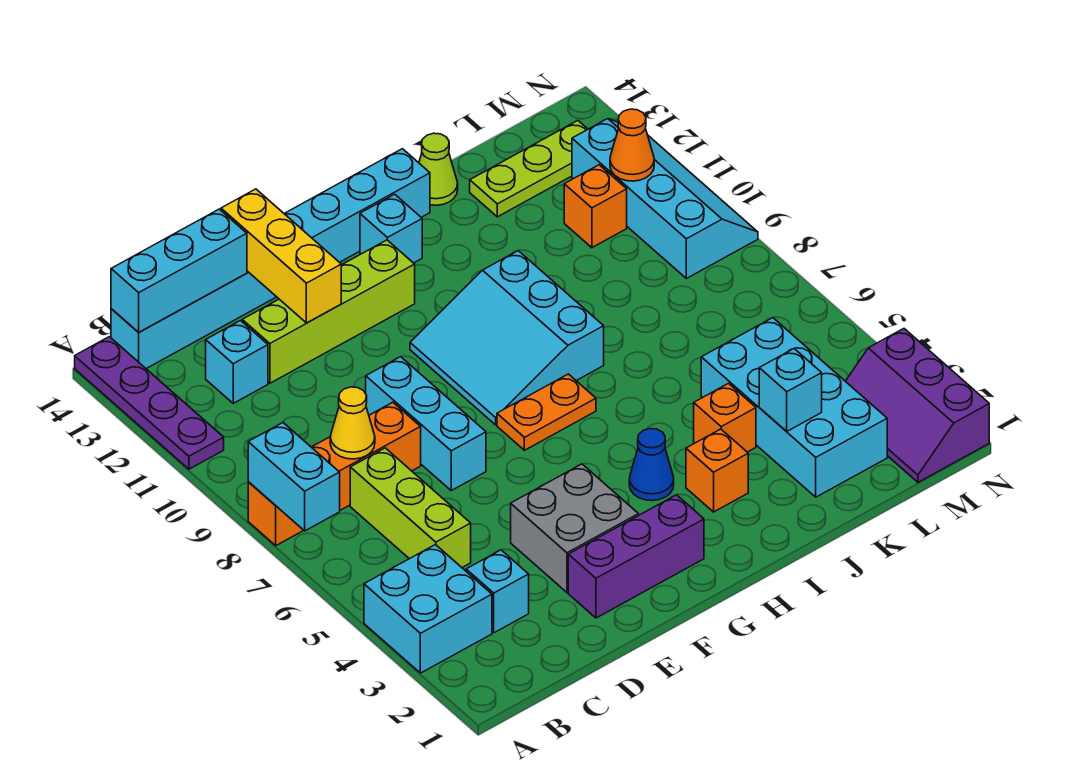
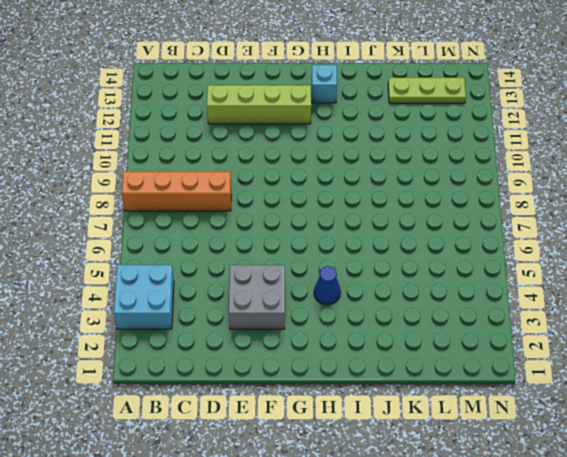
none -> purple 1x4 plate [75,337,224,469]
none -> cyan 1x8 brick [111,149,430,369]
none -> cyan 1x1 brick [466,550,529,633]

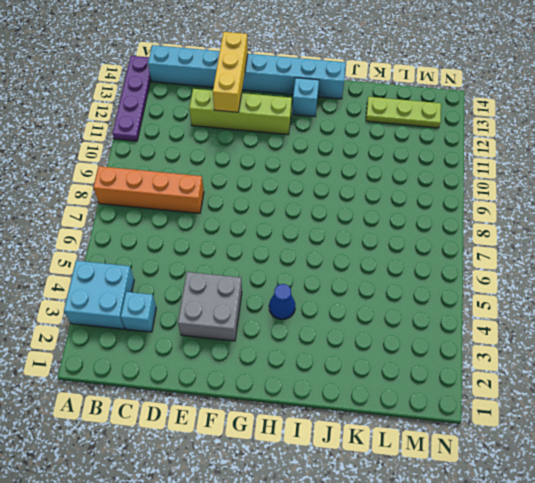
none -> lime 1x3 brick [350,448,471,567]
none -> cyan 1x1 brick [206,320,268,403]
none -> purple 1x3 brick [568,495,704,618]

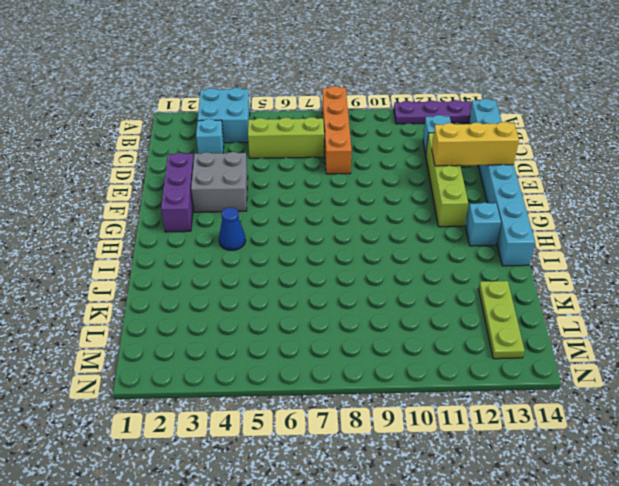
none -> cyan 1x3 brick [366,357,486,490]
none -> orange 1x2 plate [497,374,596,450]
none -> cyan 3x3 slope [410,251,604,425]

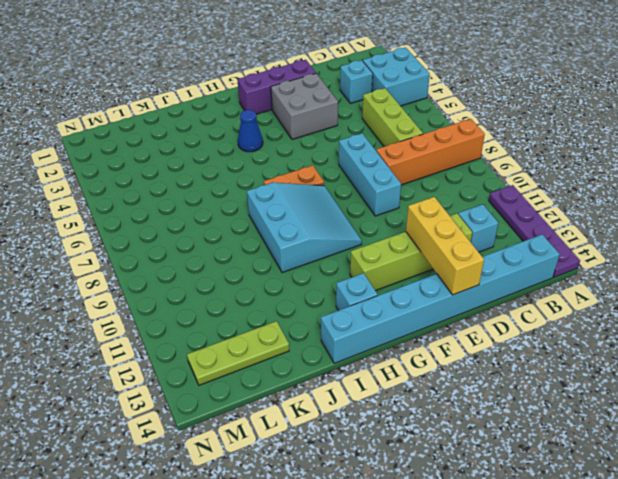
none -> orange 1x1 brick [686,429,748,512]
none -> orange 1x1 brick [694,384,756,452]
none -> lime 1x1 cone [419,133,458,205]

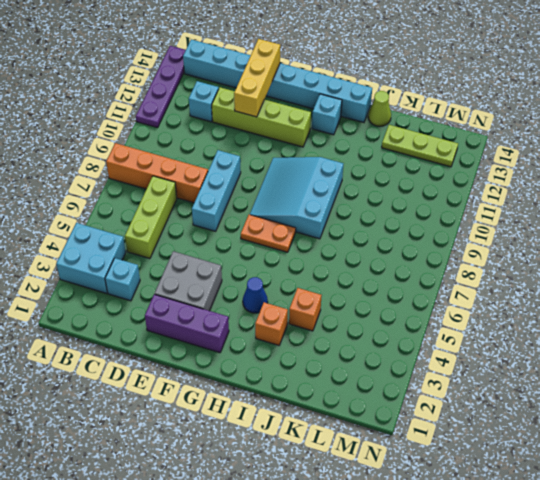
none -> cyan 2x4 brick [701,318,887,497]
none -> orange 1x1 brick [564,165,627,248]
none -> purple 2x3 slope [846,329,989,482]

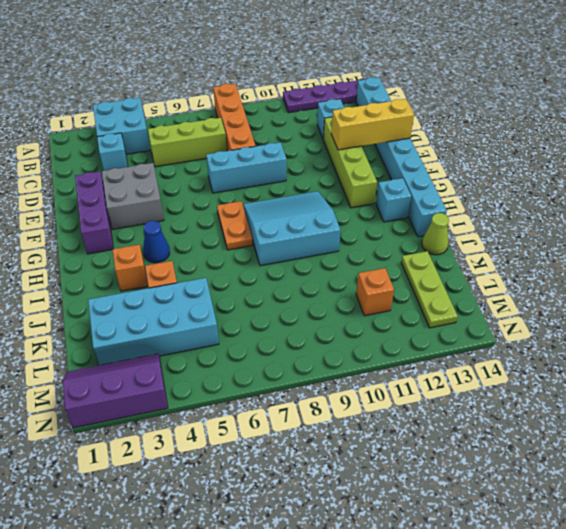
none -> cyan 2x4 slope [572,119,758,278]
none -> cyan 1x2 brick [248,423,340,531]
none -> cyan 1x3 brick [111,209,247,332]

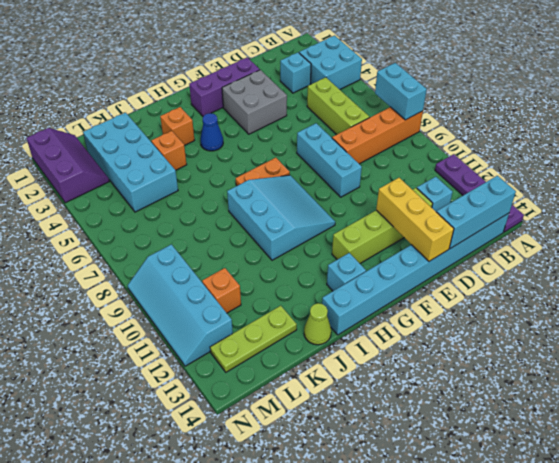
none -> yellow 1x1 cone [330,387,375,459]
none -> cyan 1x1 brick [759,349,822,431]
none -> orange 1x1 cone [610,109,654,181]

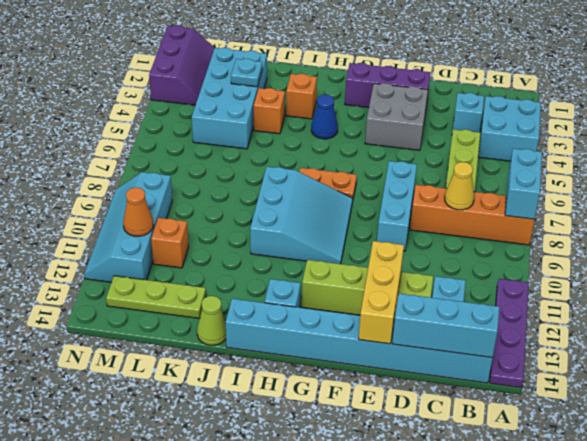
cyan 1x1 plate [231,59,262,87] -> cyan 1x1 brick [759,349,822,431]

